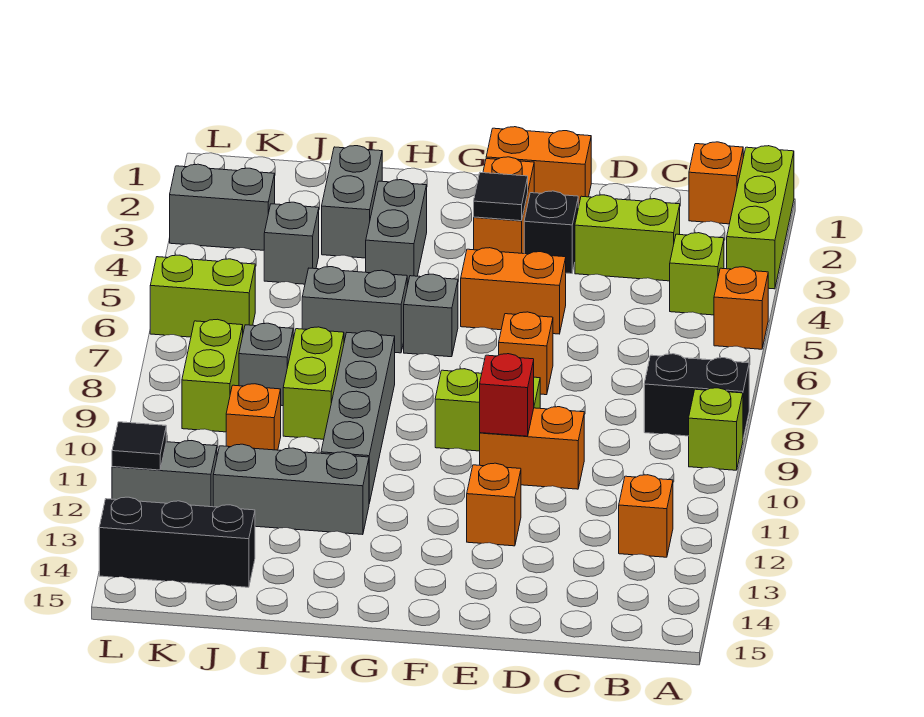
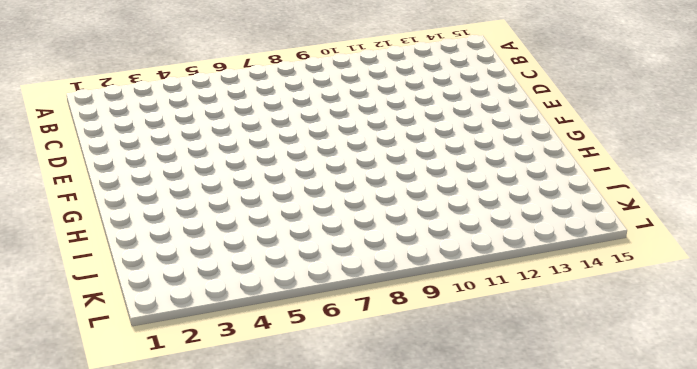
none -> lime 1x3 brick [727,146,794,289]
none -> orange 1x1 brick [714,267,768,349]
none -> black 1x2 brick [644,354,749,439]
none -> lime 1x1 brick [689,388,743,470]

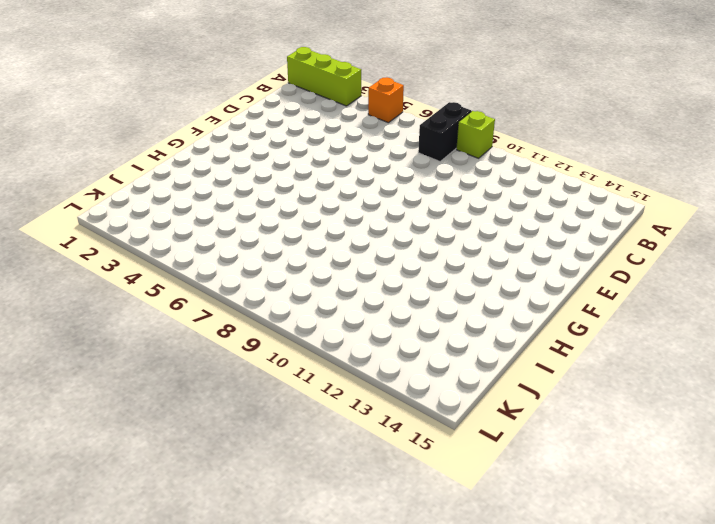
none -> orange 1x1 brick [689,142,743,224]
none -> lime 1x1 brick [670,233,724,315]
none -> orange 1x1 brick [619,475,673,557]
none -> lime 1x2 brick [575,195,680,281]

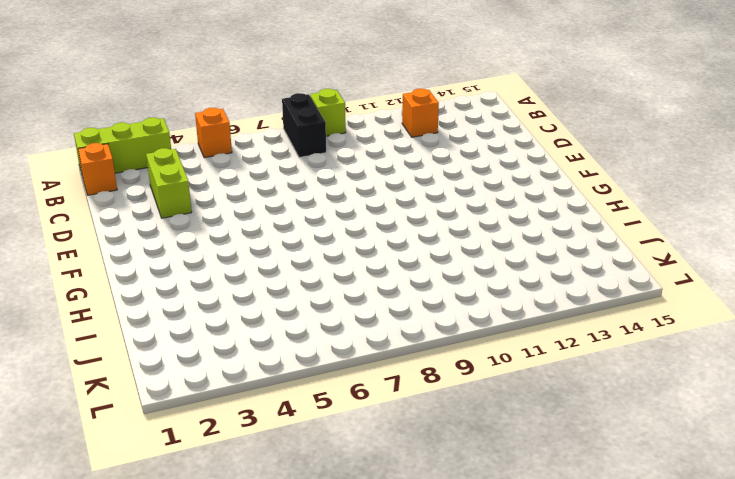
none -> lime 1x1 brick [670,233,724,315]
none -> orange 1x2 brick [480,407,584,489]
none -> orange 1x2 brick [486,127,591,208]
none -> black 1x1 brick [524,191,578,274]

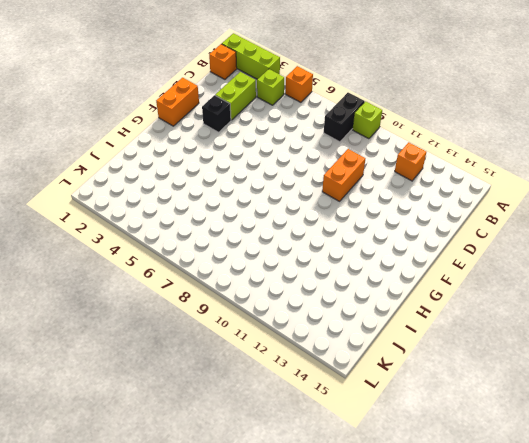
none -> orange 1x2 brick [461,248,566,334]
none -> orange 1x1 brick [499,312,553,395]
none -> lime 1x2 brick [435,369,540,451]
none -> orange 1x1 brick [467,463,521,546]

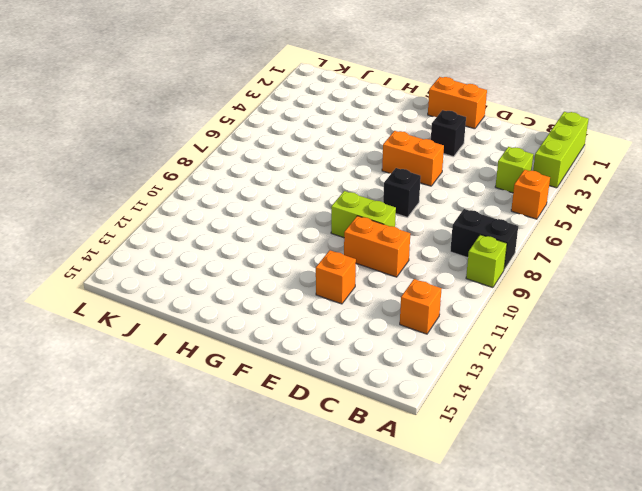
black 1x1 brick [383,168,421,217] -> orange 1x1 brick [499,312,553,395]
none -> orange 1x1 brick [689,142,743,224]
none -> lime 1x2 brick [575,195,680,281]
none -> orange 1x2 brick [474,157,534,254]
none -> grey 1x1 brick [404,274,458,357]

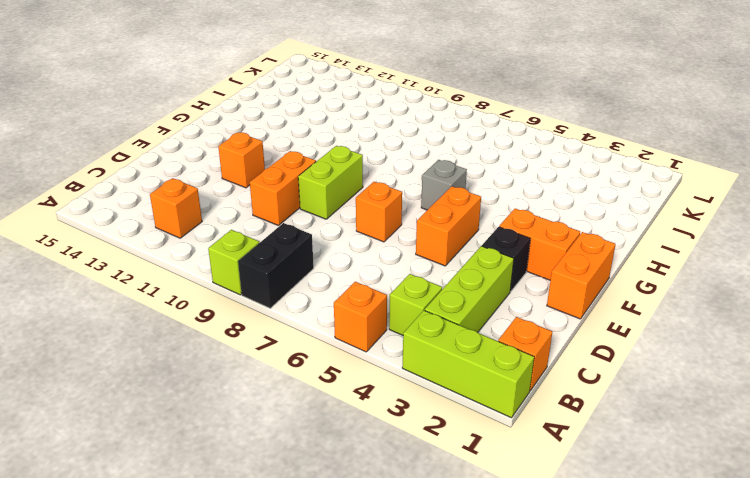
lime 1x3 brick [425,246,514,333] -> lime 1x2 brick [575,195,680,281]
none -> grey 1x2 brick [366,180,427,286]
none -> grey 1x2 brick [302,267,407,353]
none -> grey 1x4 brick [321,331,395,503]
none -> grey 1x3 brick [213,444,369,535]

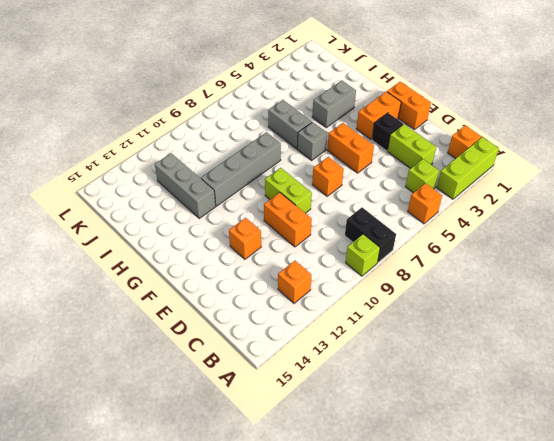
none -> grey 1x2 brick [322,146,382,258]
none -> lime 1x2 brick [283,327,344,439]
none -> grey 1x1 brick [264,202,319,284]
none -> grey 1x1 brick [239,323,293,406]

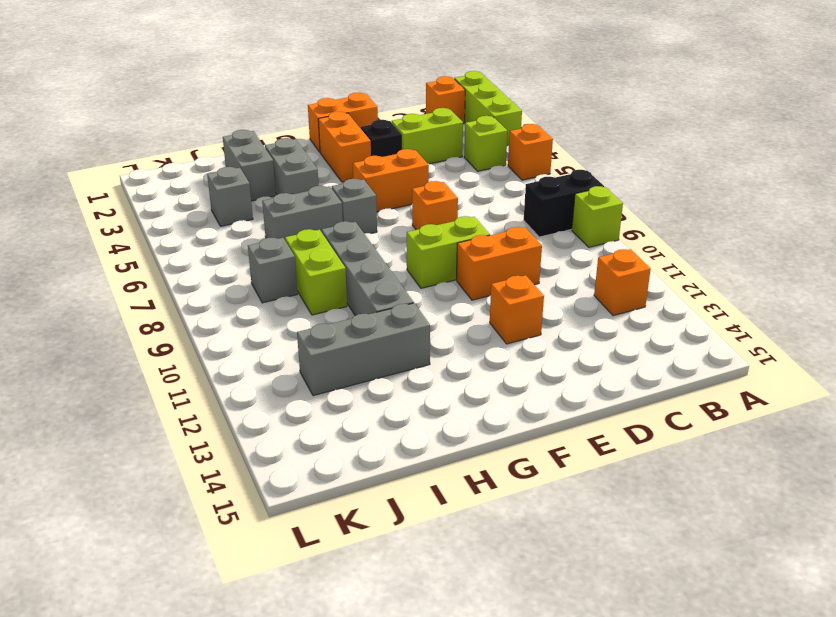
none -> orange 1x1 brick [226,384,281,450]
none -> black 1x3 brick [99,497,255,587]
none -> grey 1x2 brick [170,164,275,250]
none -> lime 1x2 brick [150,255,255,337]

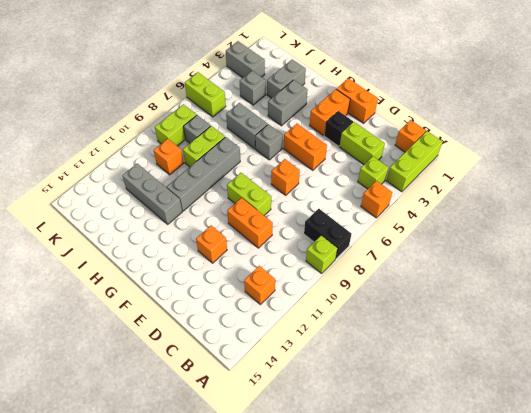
none -> black 1x3 brick [99,497,255,587]
none -> grey 1x2 brick [112,441,217,507]
none -> red 1x1 brick [480,354,534,436]
none -> black 1x1 tile [474,172,528,221]

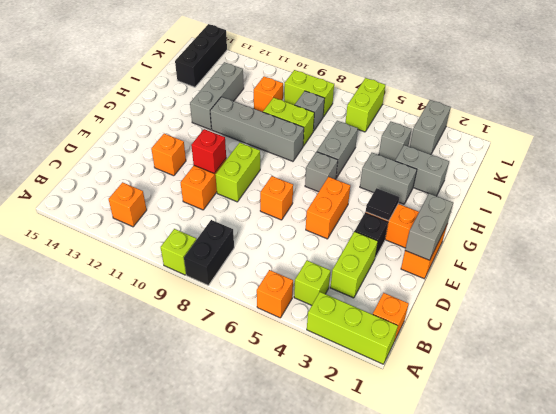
grey 1x2 brick [405,194,453,260] -> grey 1x2 brick moved to [112,441,217,507]
none -> black 1x1 tile [112,422,166,470]

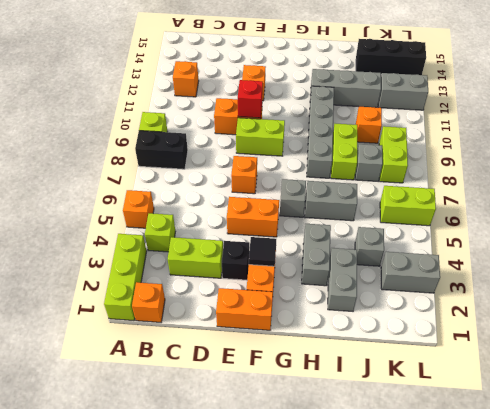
none -> black 1x1 tile [112,422,166,470]

